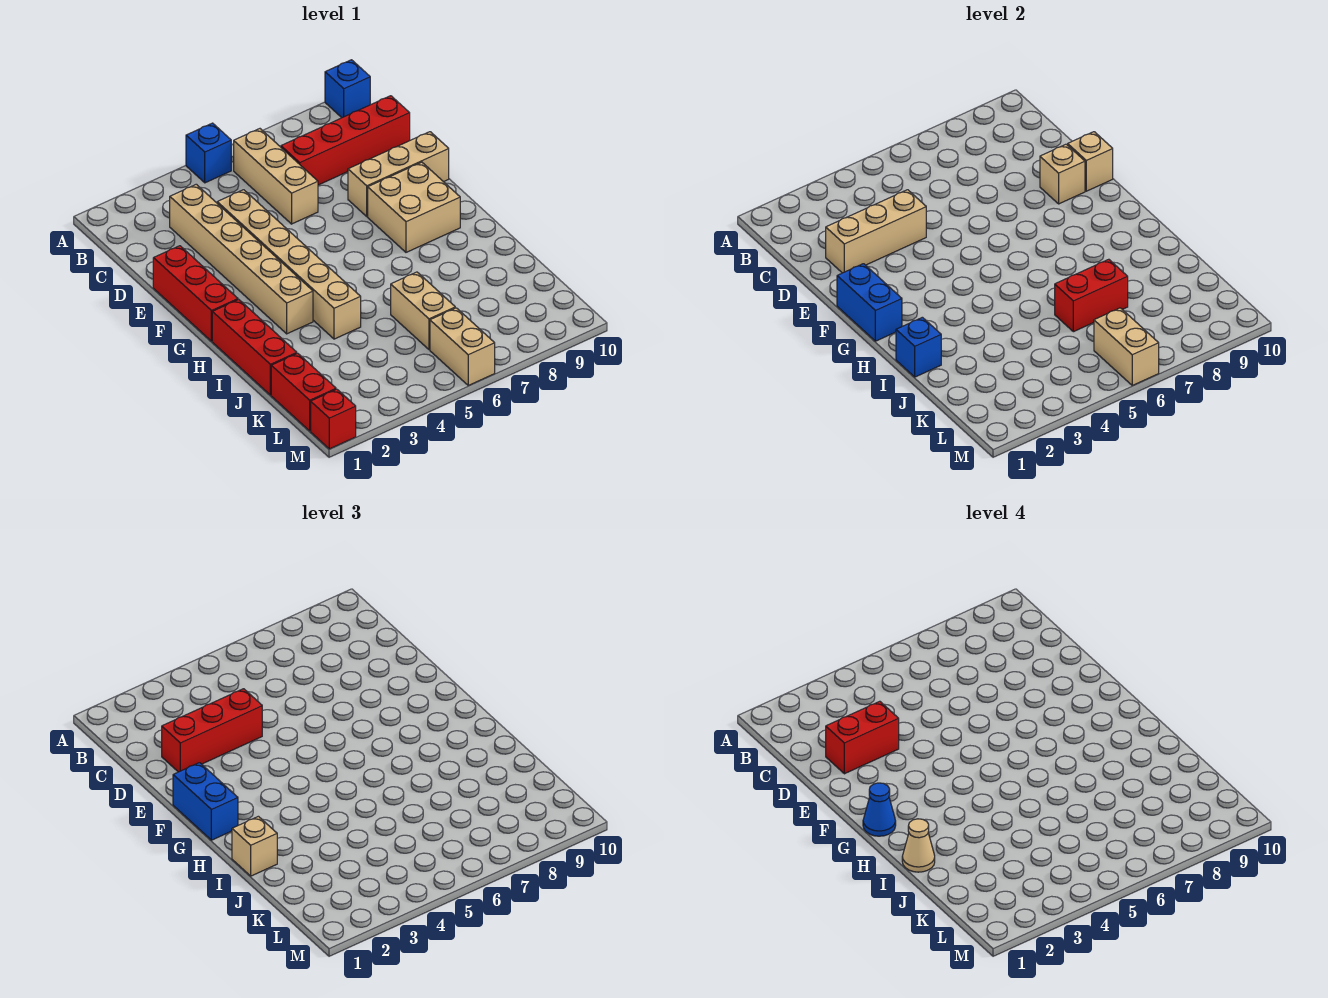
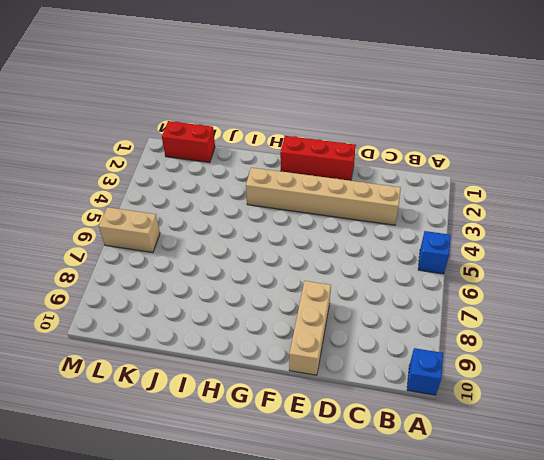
none -> tan 1x3 brick [234,129,318,224]
none -> red 1x4 brick [281,96,410,185]
none -> tan 1x6 brick [217,190,361,339]

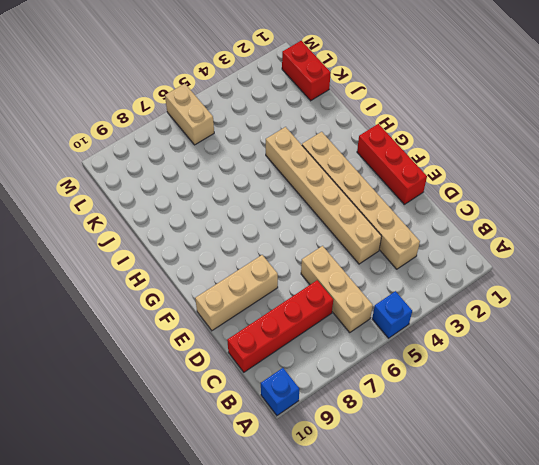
none -> tan 2x2 brick [368,162,460,252]
none -> red 1x3 brick [212,300,297,395]
none -> tan 1x2 brick [391,272,455,350]

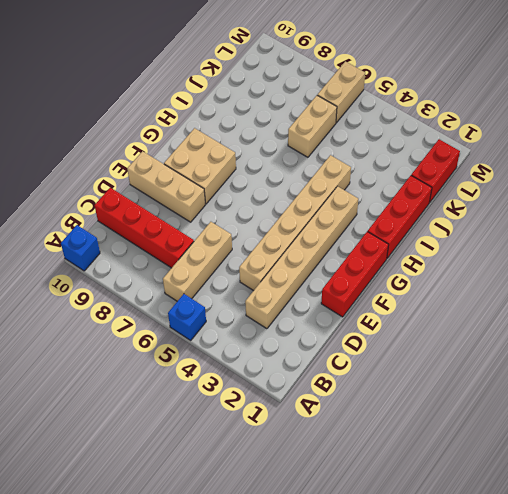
none -> red 1x1 brick [311,389,356,449]
none -> tan 1x3 brick [826,190,926,273]
none -> tan 1x1 brick [1040,144,1085,204]

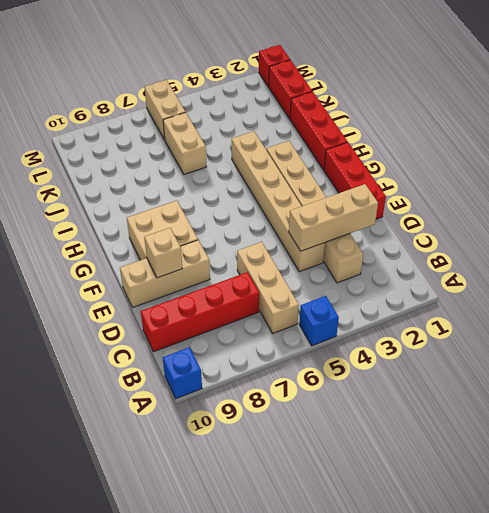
none -> tan 1x1 brick [1068,132,1113,191]
none -> blue 1x2 brick [837,264,902,341]
none -> blue 1x1 brick [896,317,941,377]

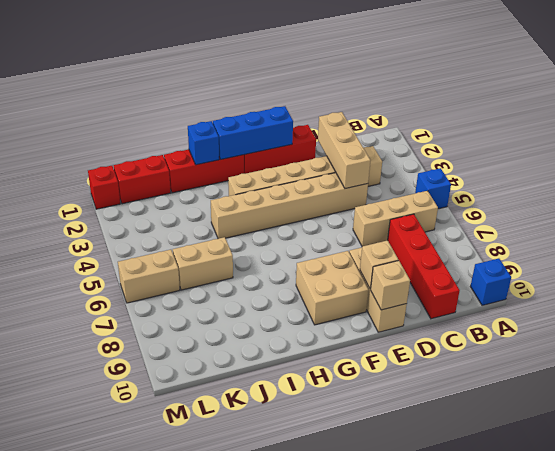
blue 1x3 brick [213,106,293,159] -> blue 1x2 brick [837,264,902,341]
none -> red 1x2 brick [1055,259,1128,332]
none -> tan 1x2 brick [1094,308,1159,385]
none -> red 1x3 brick [162,689,262,772]

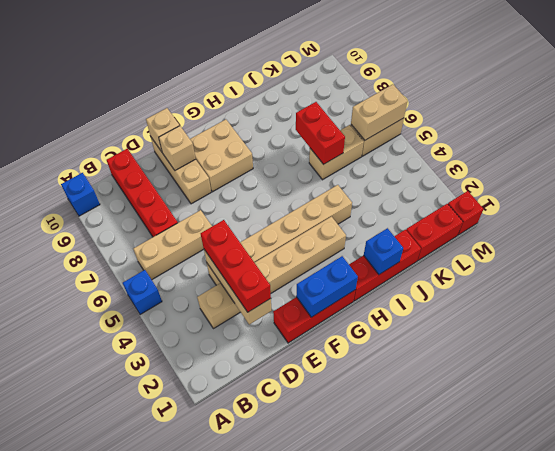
none -> blue 1x2 brick [173,763,238,840]
none -> tan 1x1 brick [232,816,277,876]
none -> red 1x2 brick [826,701,899,774]

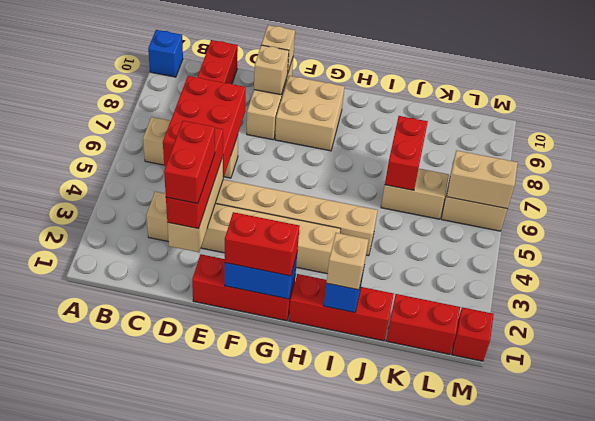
red 2x3 brick [163,76,246,178] -> none
red 1x2 brick [225,212,300,276] -> blue 1x2 brick [173,763,238,840]
none -> blue 1x1 brick [186,123,231,183]
none -> blue 1x1 cone [863,783,896,836]
none -> tan 1x1 cone [902,819,935,872]

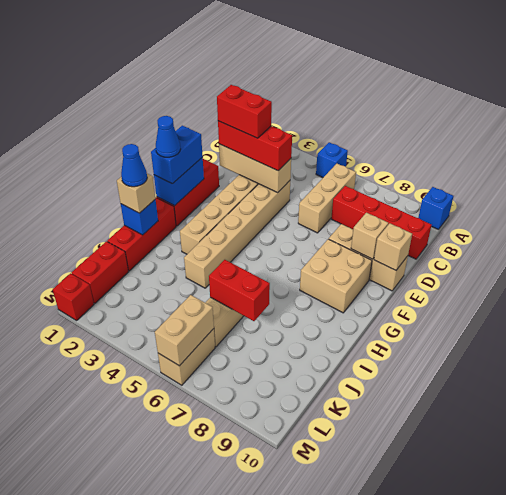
blue 1x1 cone [121,144,147,187] -> tan 1x1 cone [902,819,935,872]

